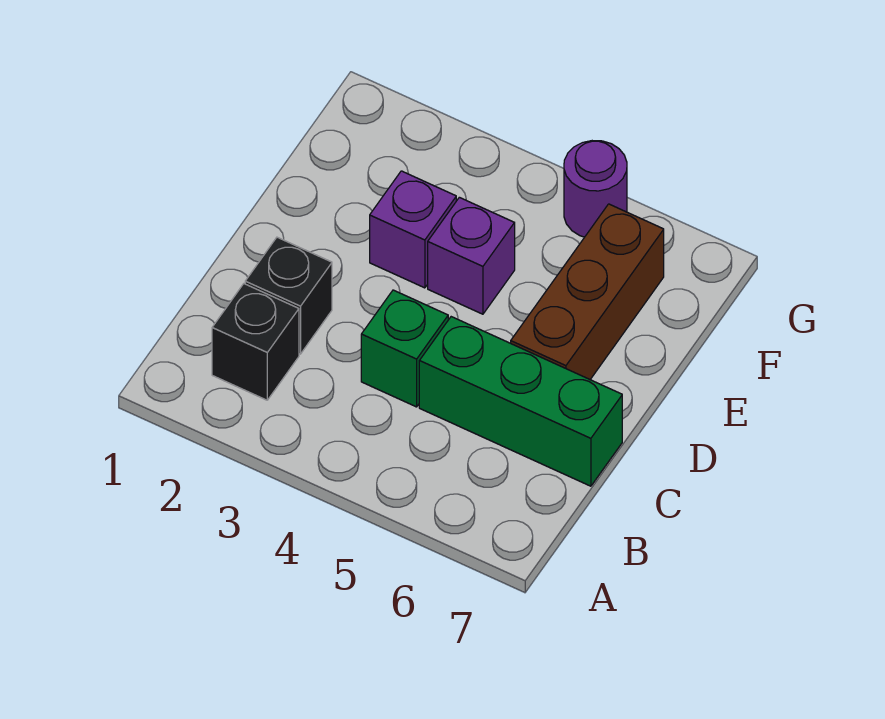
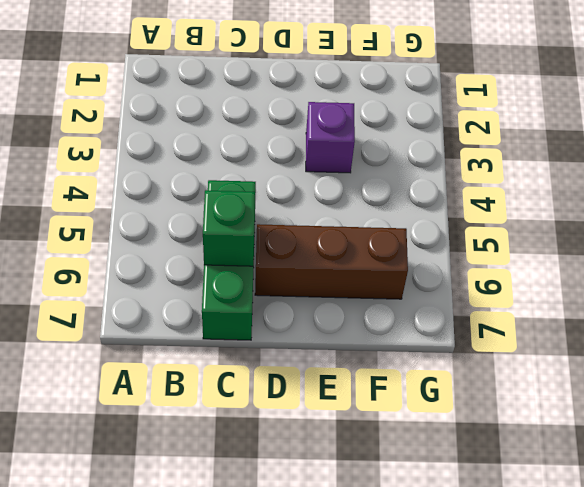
green 1x1 brick [203,190,255,266] -> green 1x1 brick moved to [361,290,448,407]
none -> black 1x1 brick [212,284,299,400]
none -> black 1x1 brick [245,237,332,354]

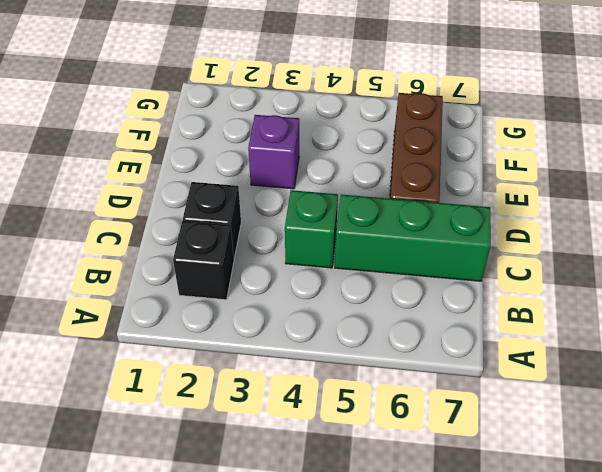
none -> purple 1x1 brick [428,197,515,314]
none -> purple 1x1 round brick [564,141,627,237]

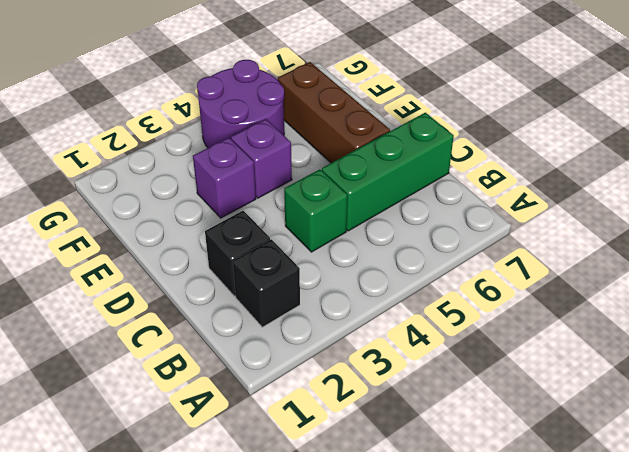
purple 2x2 round brick [197,60,284,148] -> purple 1x1 round brick [564,141,627,237]

